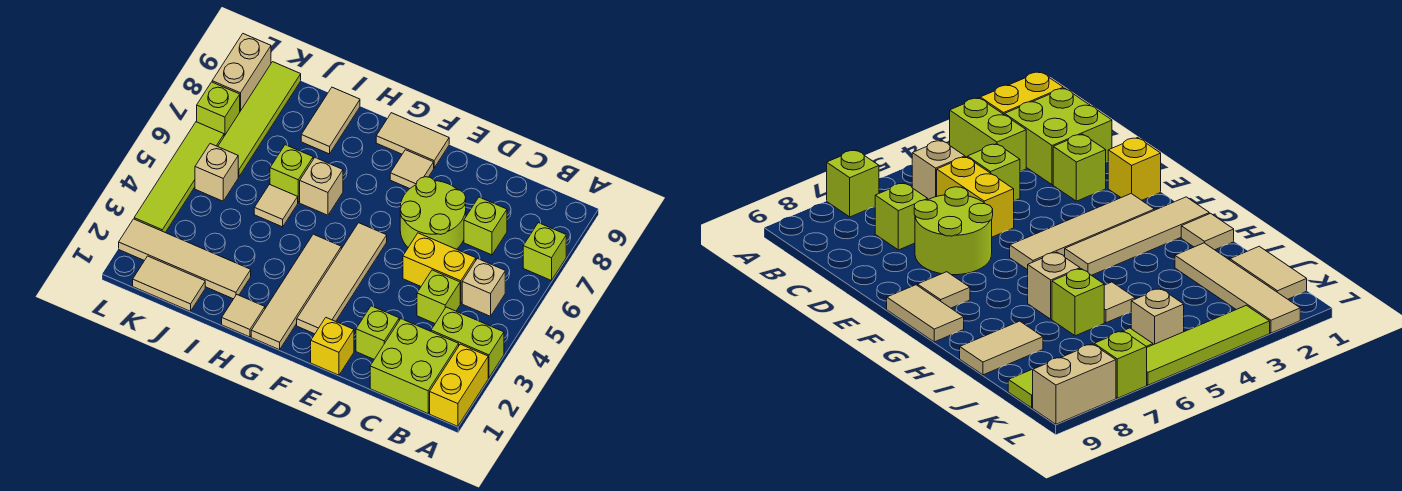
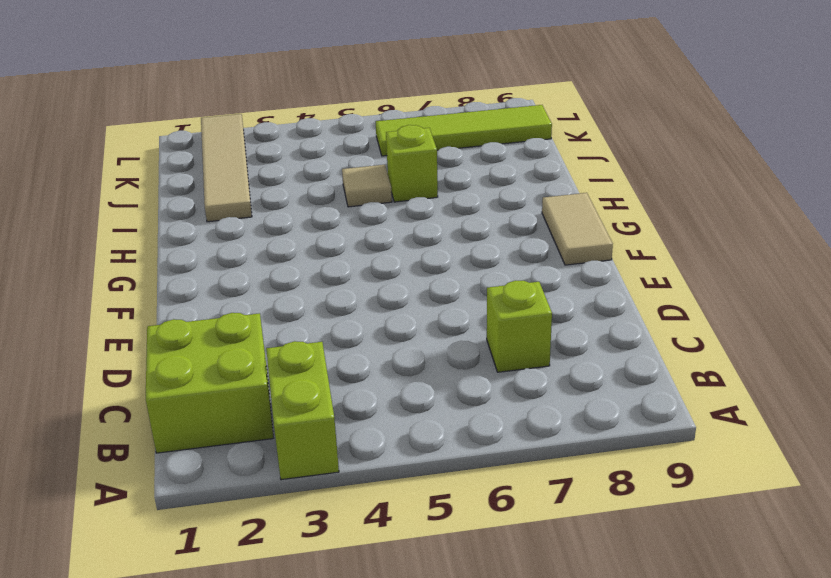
none -> yellow 1x2 brick [430,344,488,426]
none -> lime 1x1 brick [523,223,566,281]
none -> tan 1x1 brick [462,258,505,316]

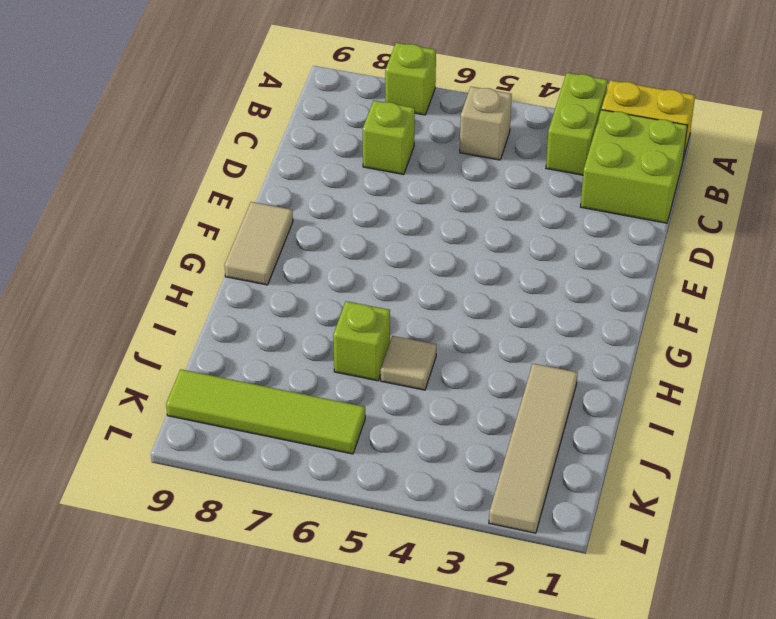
none -> lime 1x1 brick [417,270,460,323]
none -> yellow 1x2 brick [403,233,476,304]
none -> lime 1x1 brick [356,306,399,359]

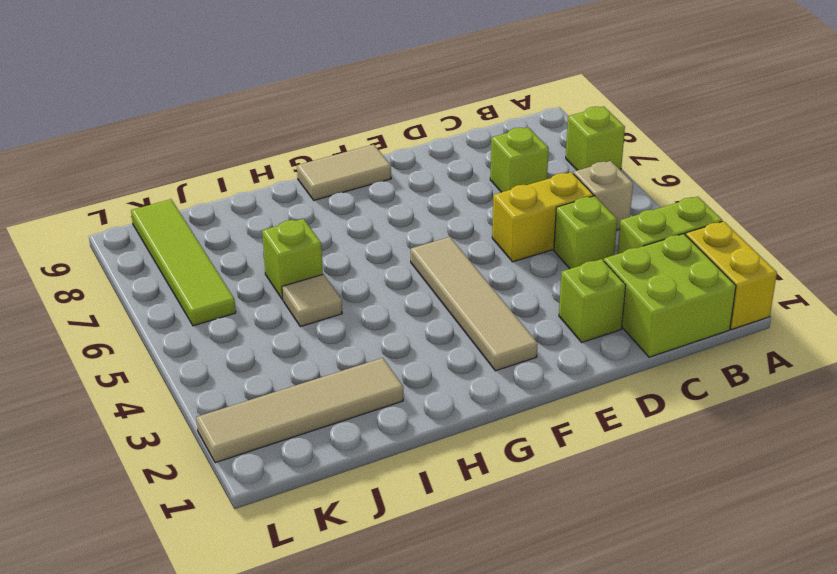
none -> lime 2x2 round brick [400,177,466,249]
none -> yellow 1x1 brick [311,318,354,375]
none -> tan 1x1 tile [390,150,434,189]

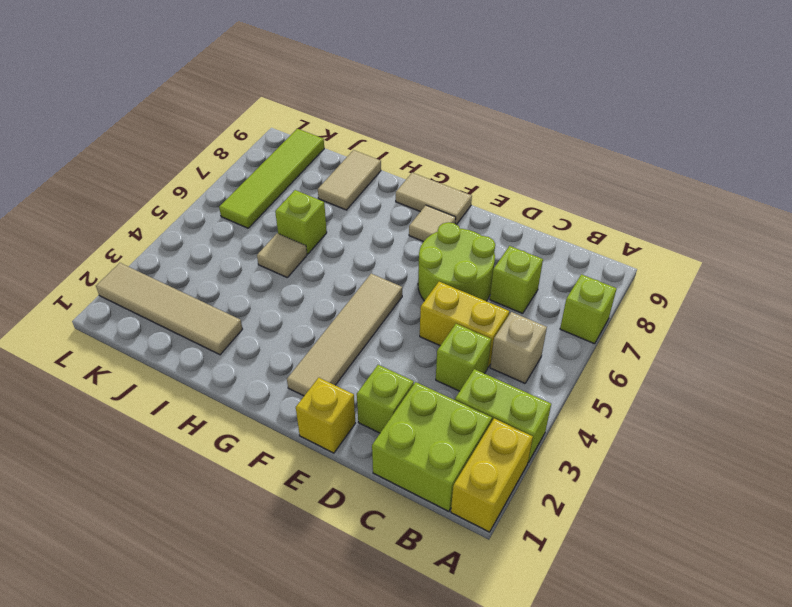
none -> tan 1x4 tile [251,234,341,350]
none -> tan 1x1 tile [222,295,265,337]
none -> tan 1x1 brick [300,158,343,215]

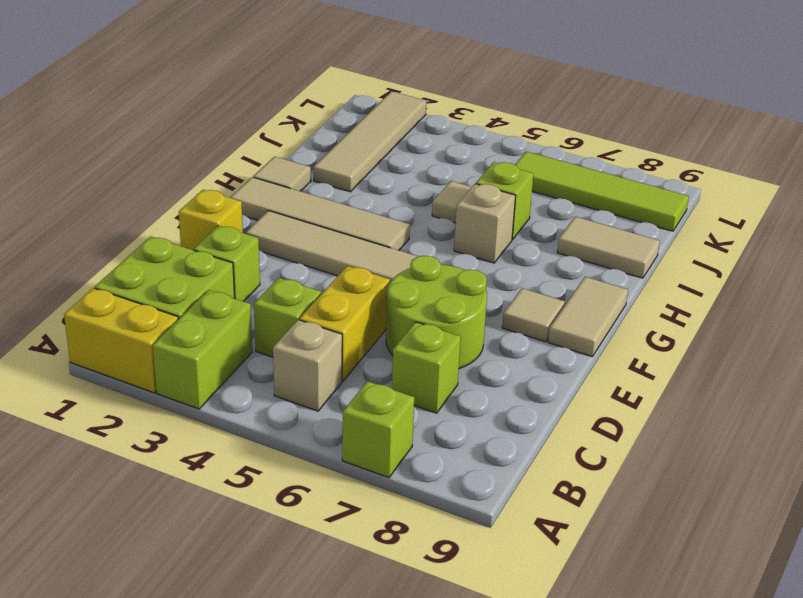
none -> tan 1x2 tile [133,256,205,311]
none -> tan 1x1 brick [195,144,238,201]
none -> lime 1x4 tile [134,122,224,233]

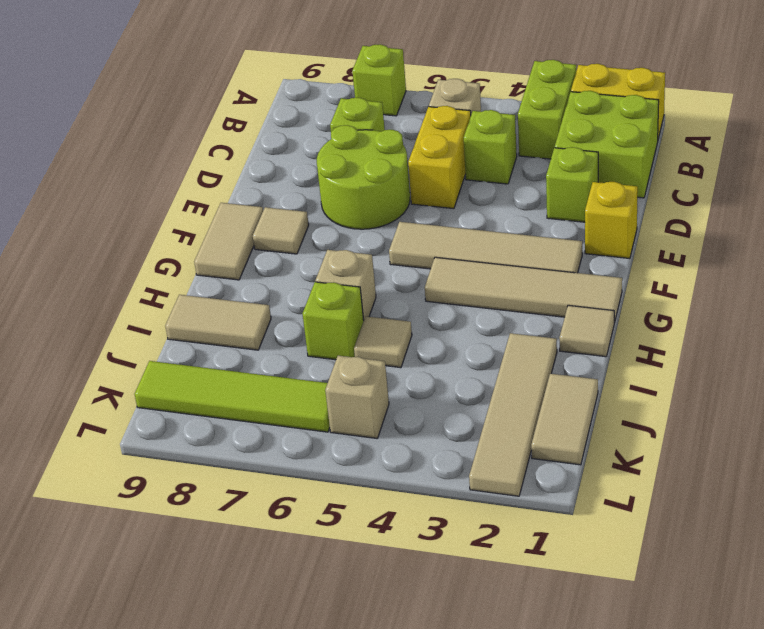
none -> lime 1x4 tile [134,122,224,233]
none -> lime 1x1 brick [197,82,240,136]
none -> tan 1x2 brick [212,34,271,111]

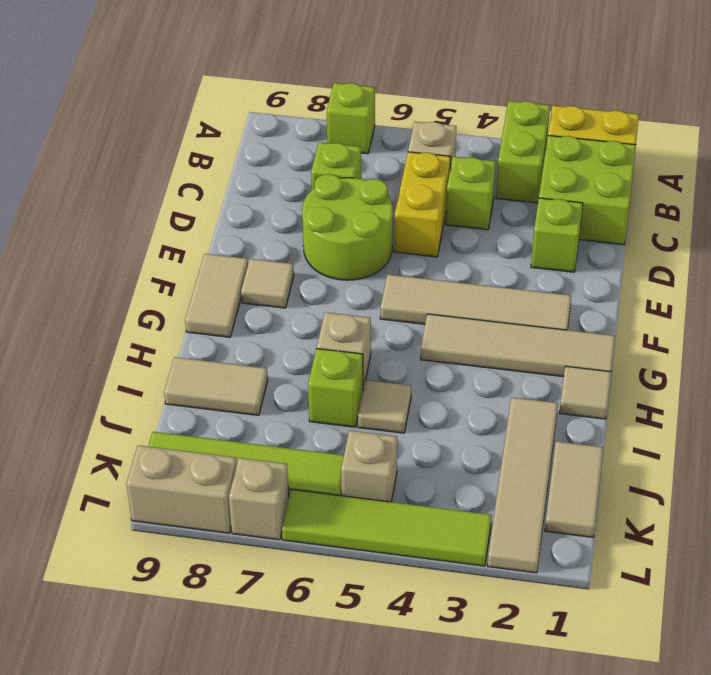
tan 1x1 brick [229,458,289,540] -> lime 1x1 brick [197,82,240,136]
none -> yellow 1x1 brick [311,318,354,375]

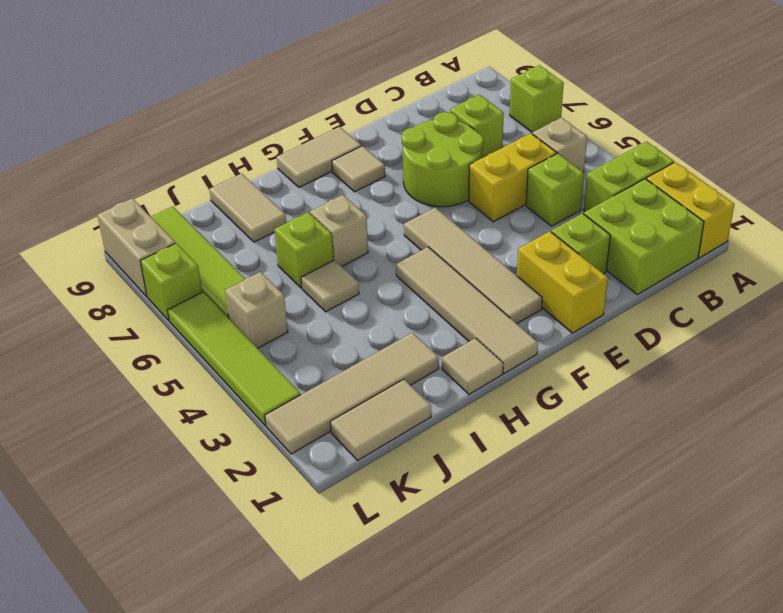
yellow 1x2 brick [517,231,608,333] -> yellow 1x1 brick [311,318,354,375]

